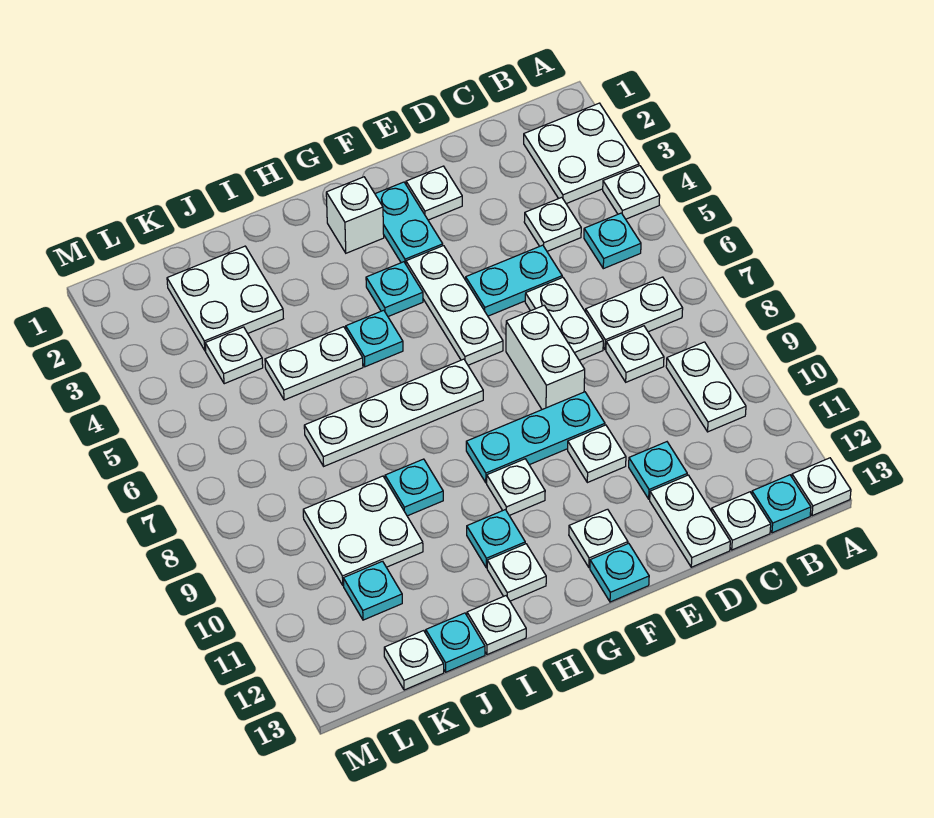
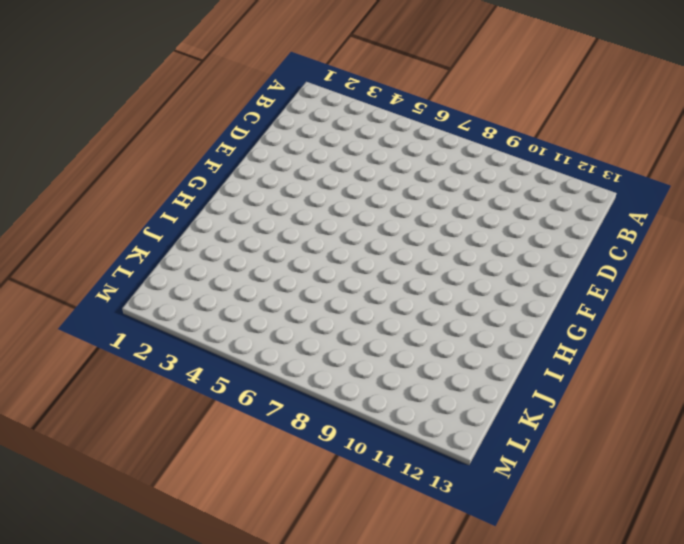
none -> white 2x2 plate [524,103,639,204]
none -> white 1x1 plate [603,166,660,219]
none -> white 1x1 plate [792,458,851,516]
none -> cyan 1x1 plate [584,213,641,269]

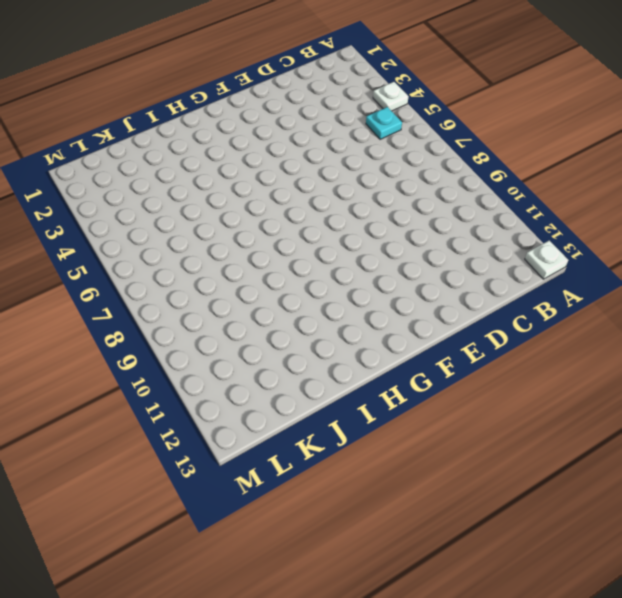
none -> white 2x2 plate [524,103,639,204]
none -> white 1x2 plate [586,277,683,350]
none -> white 1x2 plate [666,342,746,432]
none -> cyan 1x1 plate [752,475,811,533]

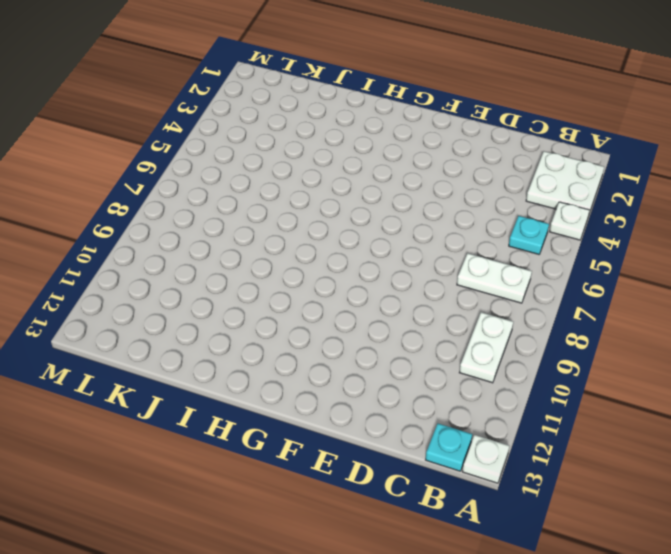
none -> white 1x1 plate [524,197,581,251]
none -> white 1x1 plate [606,326,664,382]
none -> white 1x1 plate [712,492,771,550]
none -> cyan 1x2 plate [466,245,562,316]

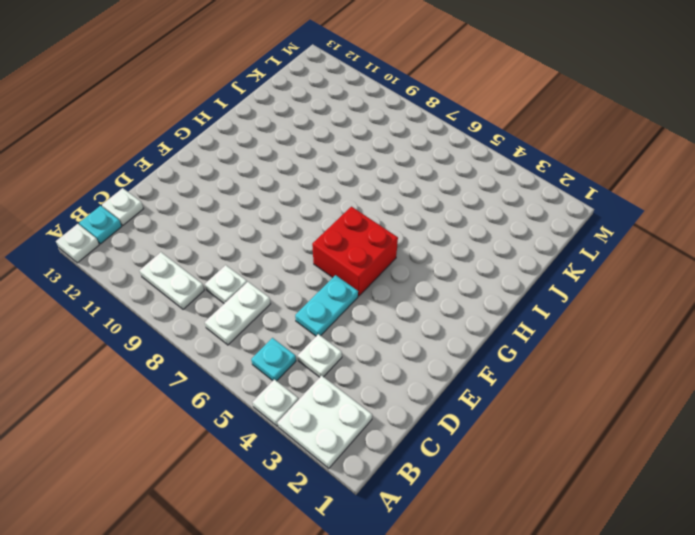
red 2x2 brick [312,207,398,296] -> white 1x3 plate [406,246,503,365]
none -> white 1x2 plate [525,277,603,360]
none -> cyan 1x1 plate [629,442,687,499]
none -> white 1x2 plate [650,475,730,567]
none -> white 1x1 plate [406,166,462,220]

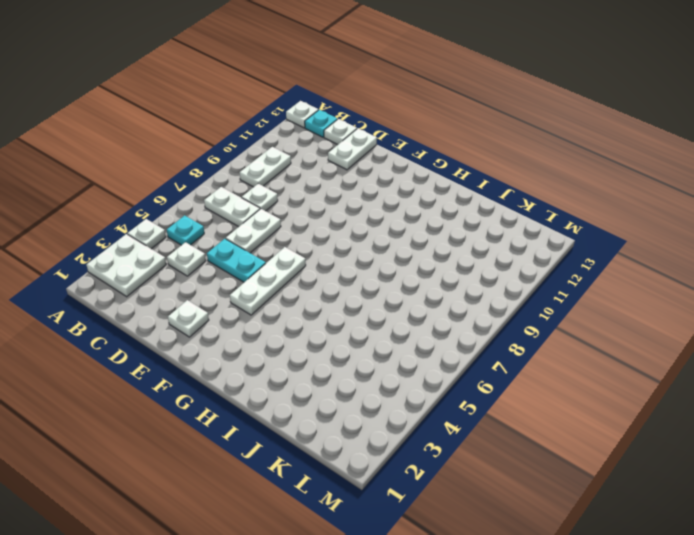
none -> cyan 1x1 plate [629,442,687,499]
none -> white 1x2 brick [506,306,585,409]
none -> cyan 1x3 plate [466,392,605,483]
none -> white 1x1 plate [568,425,626,483]

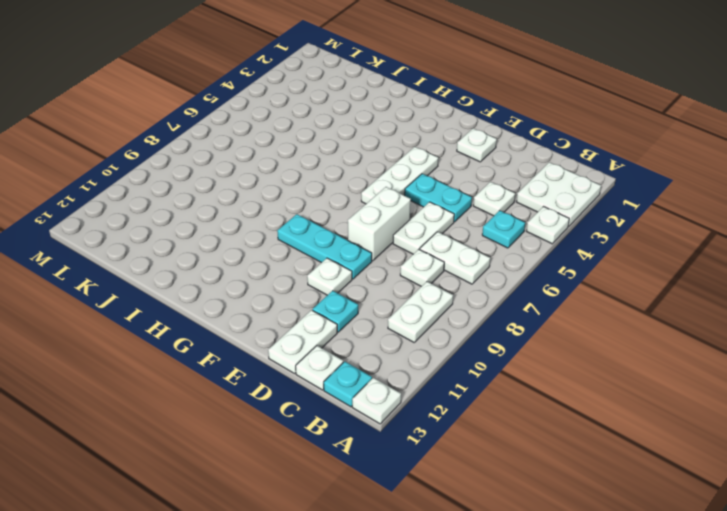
none -> cyan 1x2 plate [375,182,443,264]
none -> white 1x1 plate [569,509,628,568]
none -> cyan 1x1 plate [590,543,649,602]
none -> white 1x1 brick [326,177,384,253]

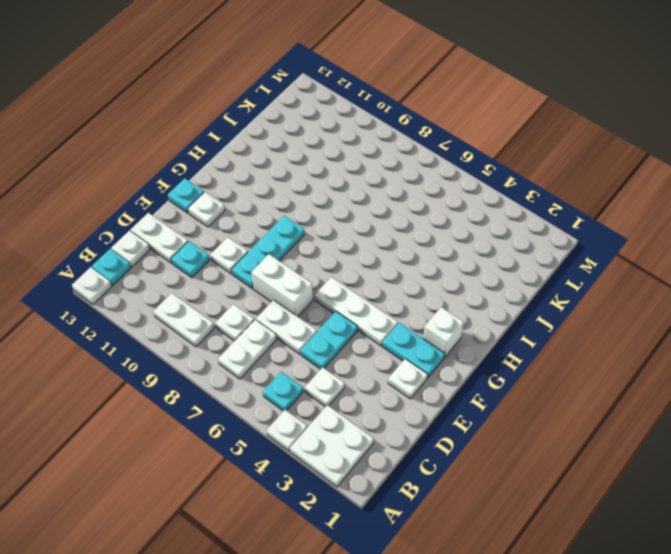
none -> cyan 1x1 plate [366,262,423,317]
none -> white 1x4 plate [304,359,483,466]
none -> white 1x1 plate [487,459,545,516]
none -> cyan 1x1 plate [346,310,403,367]

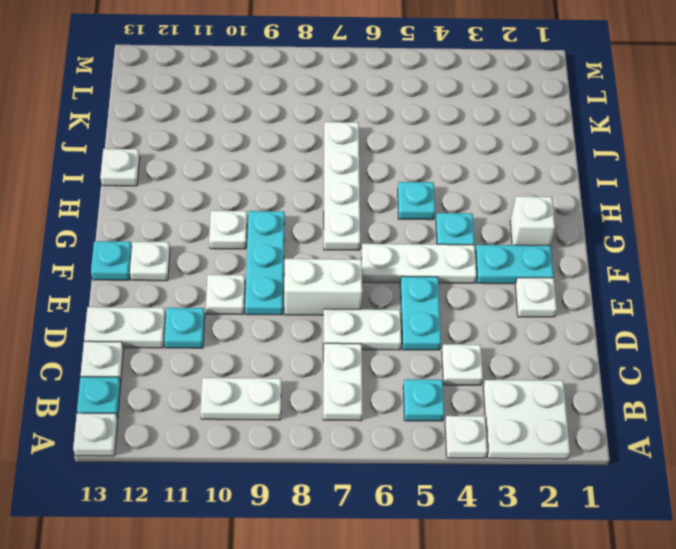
none -> white 1x1 plate [606,326,664,382]
none -> cyan 1x1 plate [467,510,525,568]
none -> white 1x1 plate [487,544,546,601]
none -> white 1x2 plate [265,327,363,400]

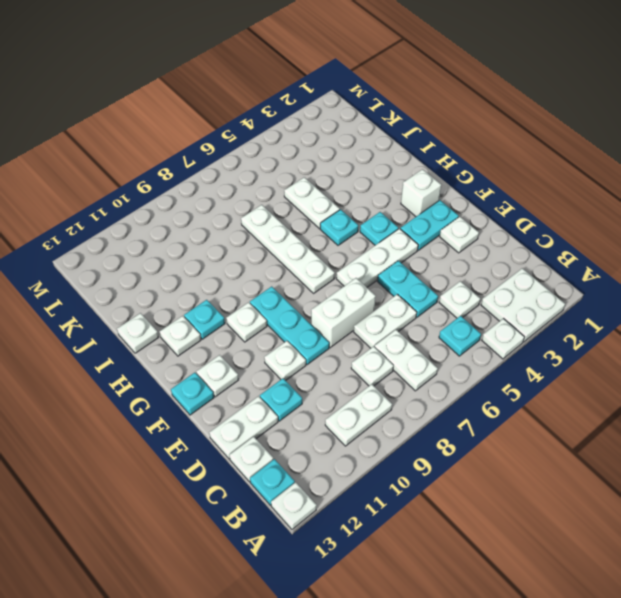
none -> cyan 1x1 plate [385,459,443,516]
none -> white 2x2 plate [167,246,283,351]
none -> white 2x2 plate [303,476,423,585]
none -> cyan 1x1 plate [426,613,485,672]

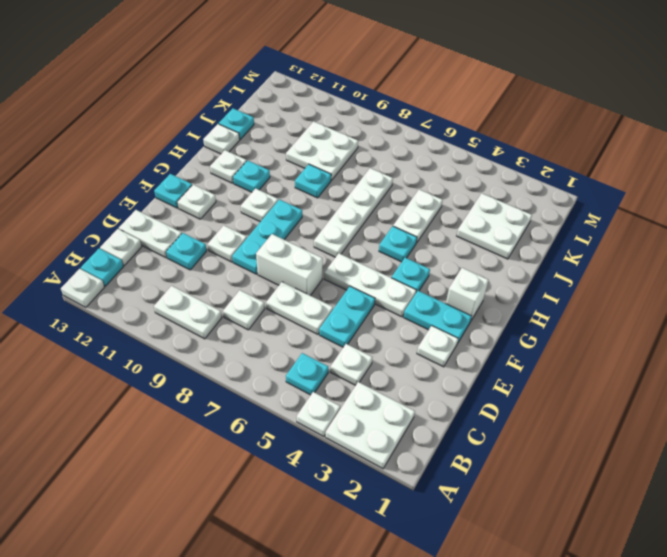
none -> white 1x2 plate [586,277,683,350]
none -> white 1x1 plate [205,327,263,384]
none -> cyan 1x1 plate [343,561,402,620]
none -> white 1x1 plate [384,631,444,690]

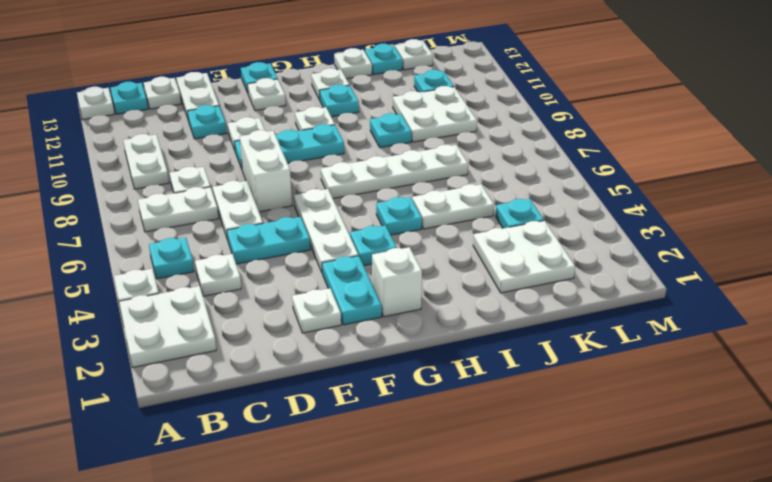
cyan 1x1 plate [496,199,544,228] -> white 1x1 plate [205,327,263,384]

